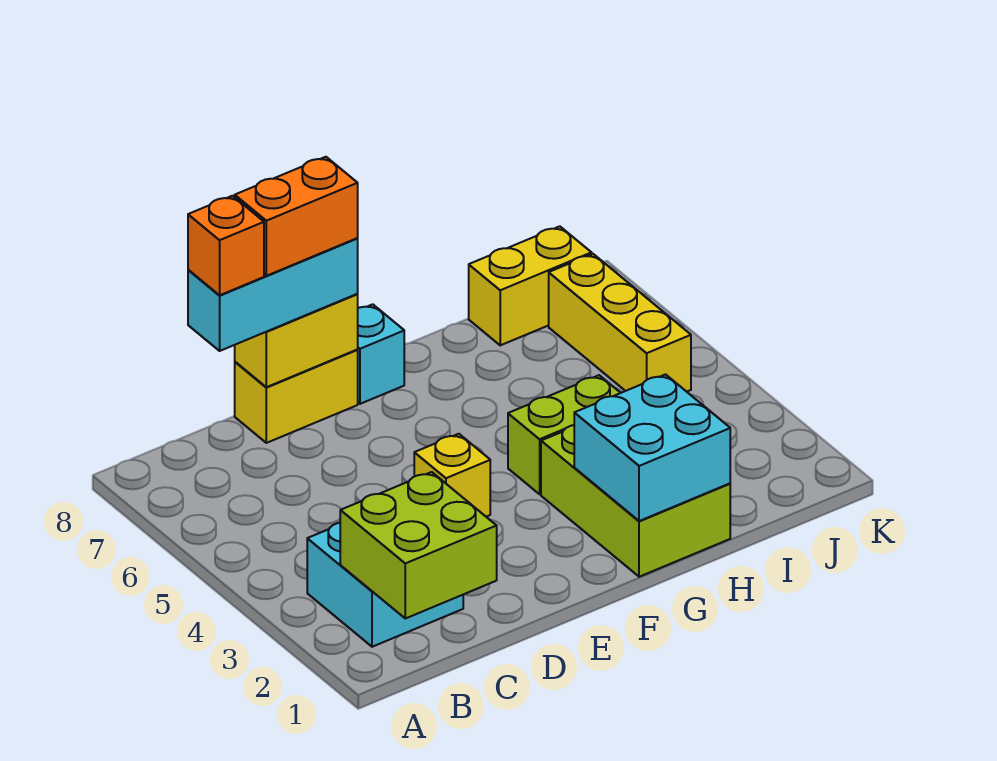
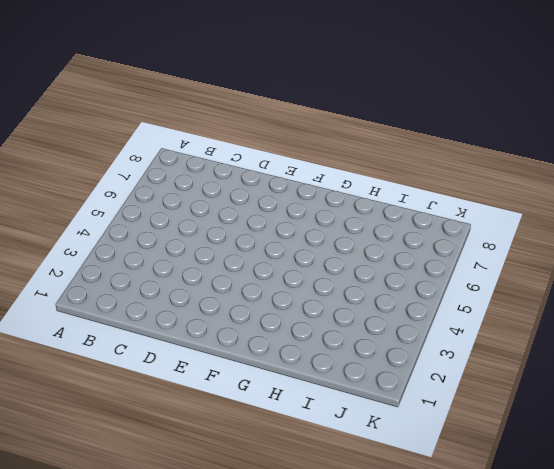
none -> cyan 2x2 brick [307,523,463,647]
none -> yellow 1x2 brick [235,350,358,443]
none -> yellow 1x1 brick [414,434,490,517]

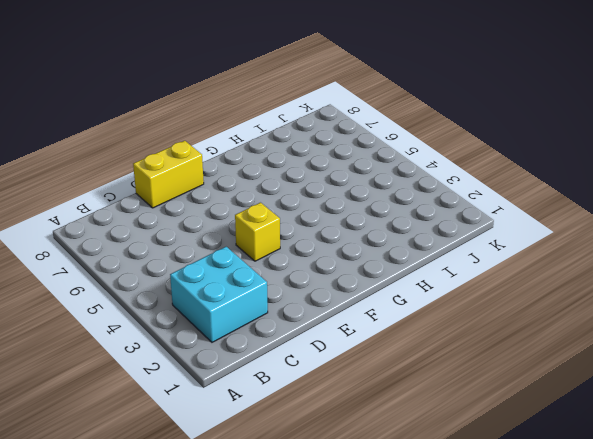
none -> cyan 1x1 brick [357,304,404,404]
none -> lime 2x3 brick [541,425,730,577]
none -> lime 1x2 brick [508,375,620,494]

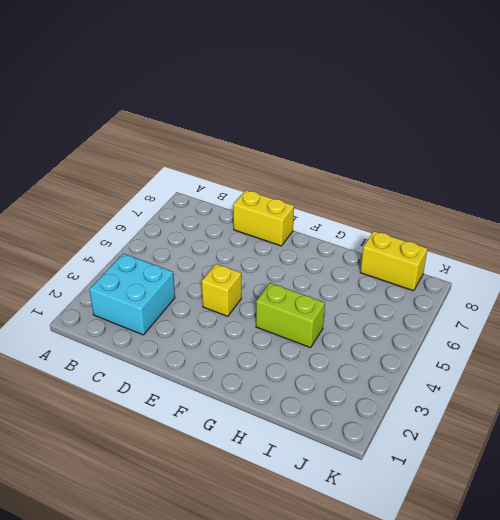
none -> cyan 1x1 brick [357,304,404,404]
none -> lime 2x3 brick [541,425,730,577]
none -> yellow 1x3 brick [549,254,691,392]

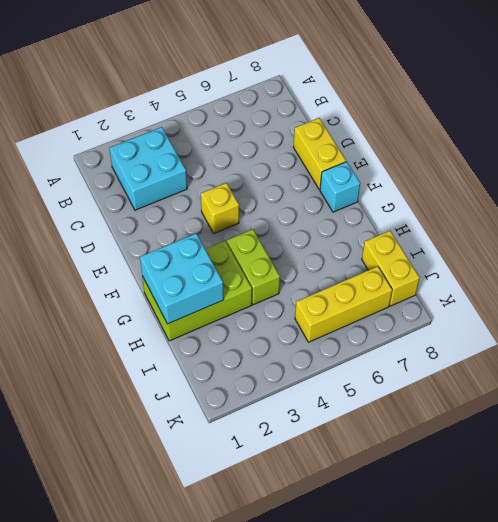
none -> lime 2x2 brick [340,472,497,619]
none -> yellow 1x2 brick [235,294,358,387]
none -> cyan 1x3 brick [188,238,358,351]

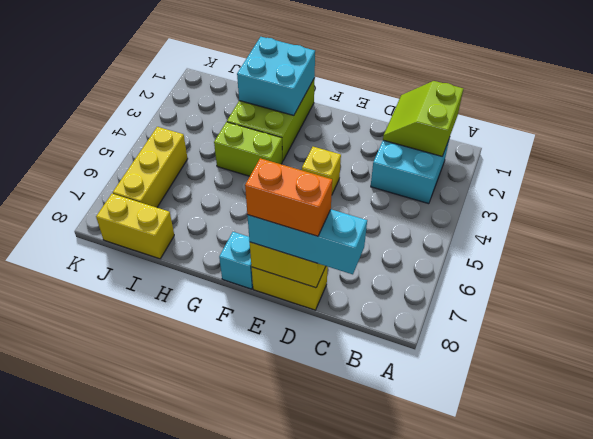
lime 2x2 slope [383,81,463,156] -> lime 2x2 brick [340,472,497,619]
none -> orange 1x1 brick [188,196,264,295]

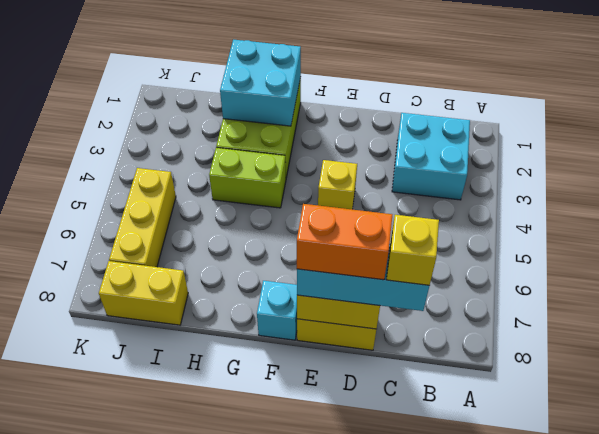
yellow 1x1 brick [387,215,439,285] -> orange 1x1 brick [188,196,264,295]
none -> lime 2x2 brick [340,472,497,619]

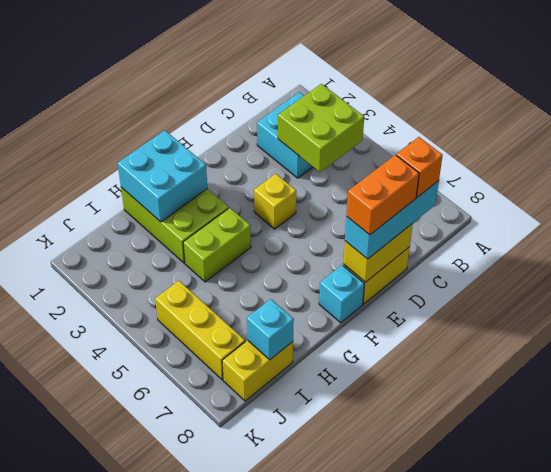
lime 2x2 brick [278,84,364,172] -> lime 2x2 brick moved to [340,472,497,619]
cyan 1x1 brick [247,299,294,360] -> none

